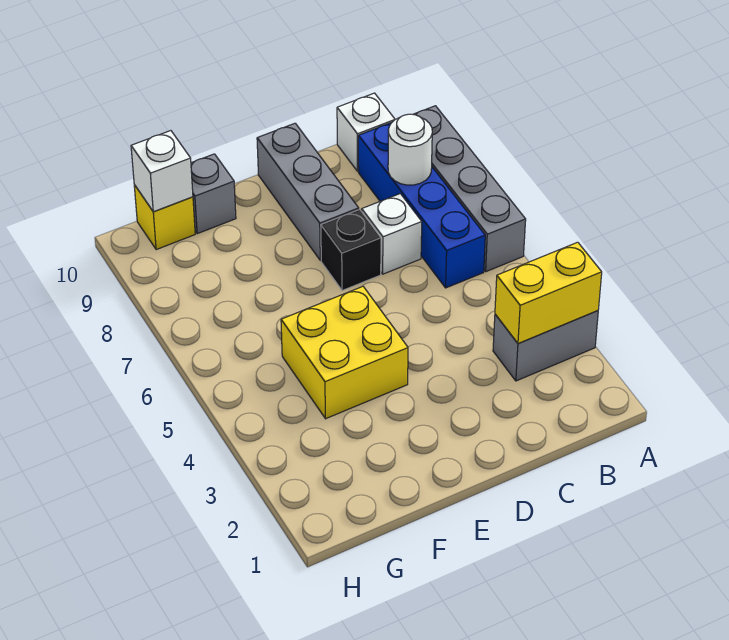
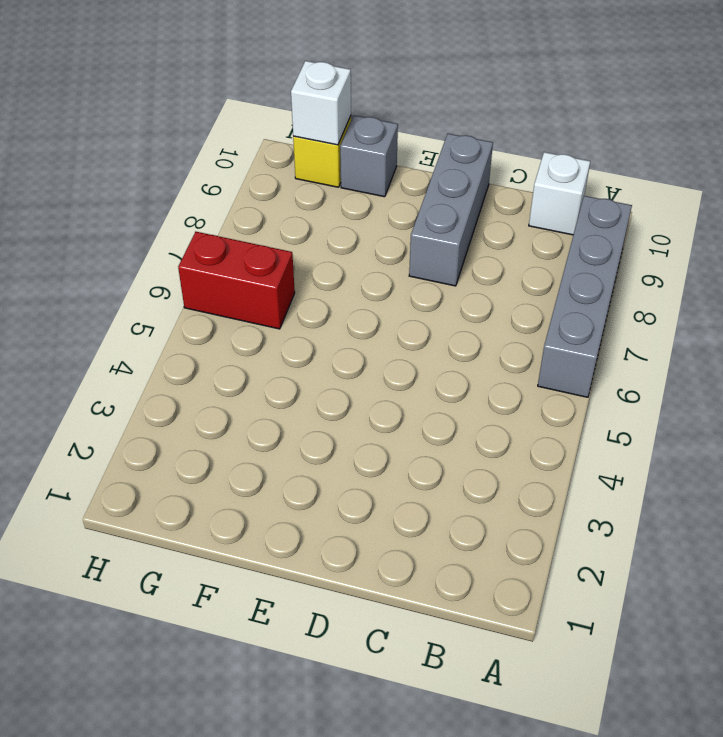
red 1x2 brick [178,232,295,329] -> none
none -> grey 1x2 brick [493,311,598,381]
none -> blue 1x4 brick [358,123,485,288]
none -> white 1x1 brick [362,194,422,274]

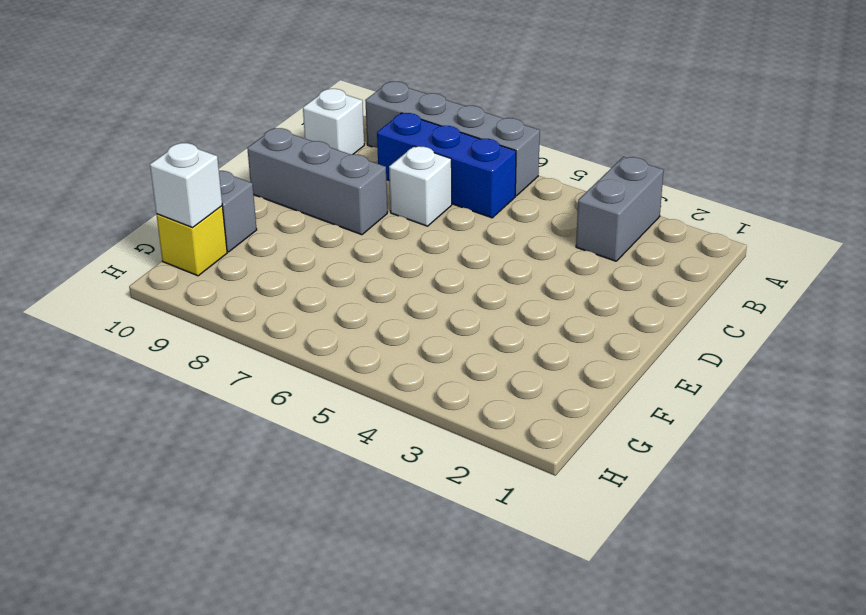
blue 1x3 brick [377,113,516,218] -> blue 1x4 brick [358,123,485,288]
none -> black 1x1 brick [321,210,381,291]
none -> yellow 2x2 brick [281,286,408,419]
none -> yellow 1x2 brick [495,242,602,344]

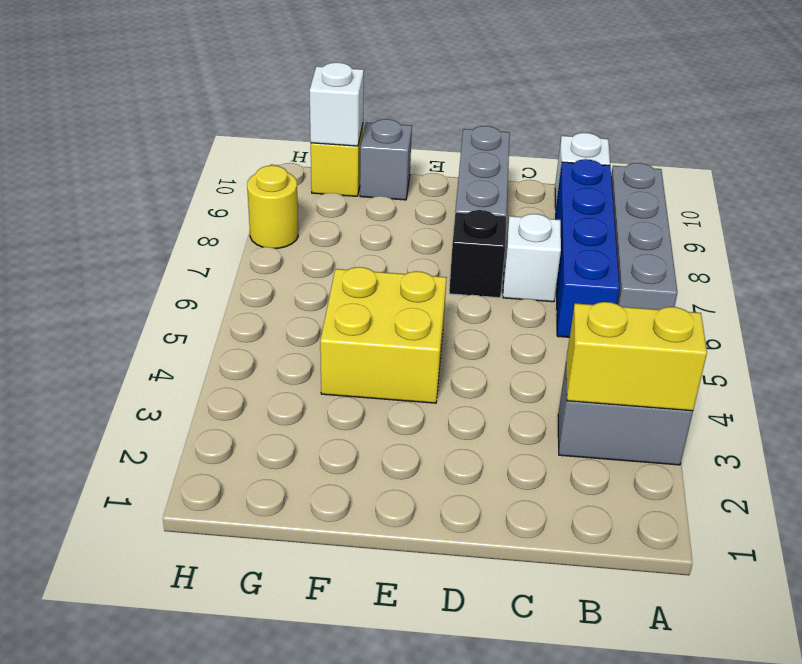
yellow 1x1 round brick [247,166,298,249] -> none
none -> white 1x1 round brick [388,114,432,185]

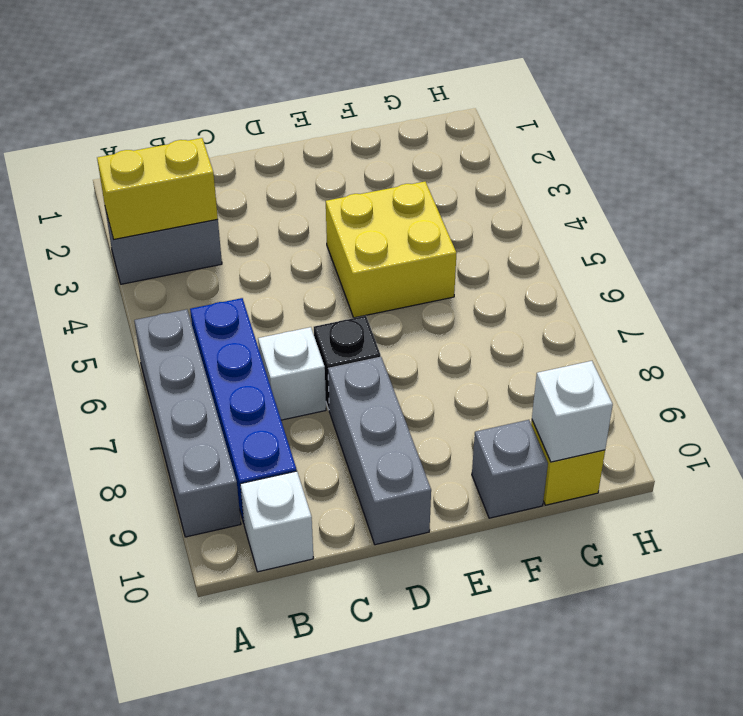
none -> white 1x1 round brick [388,114,432,185]

